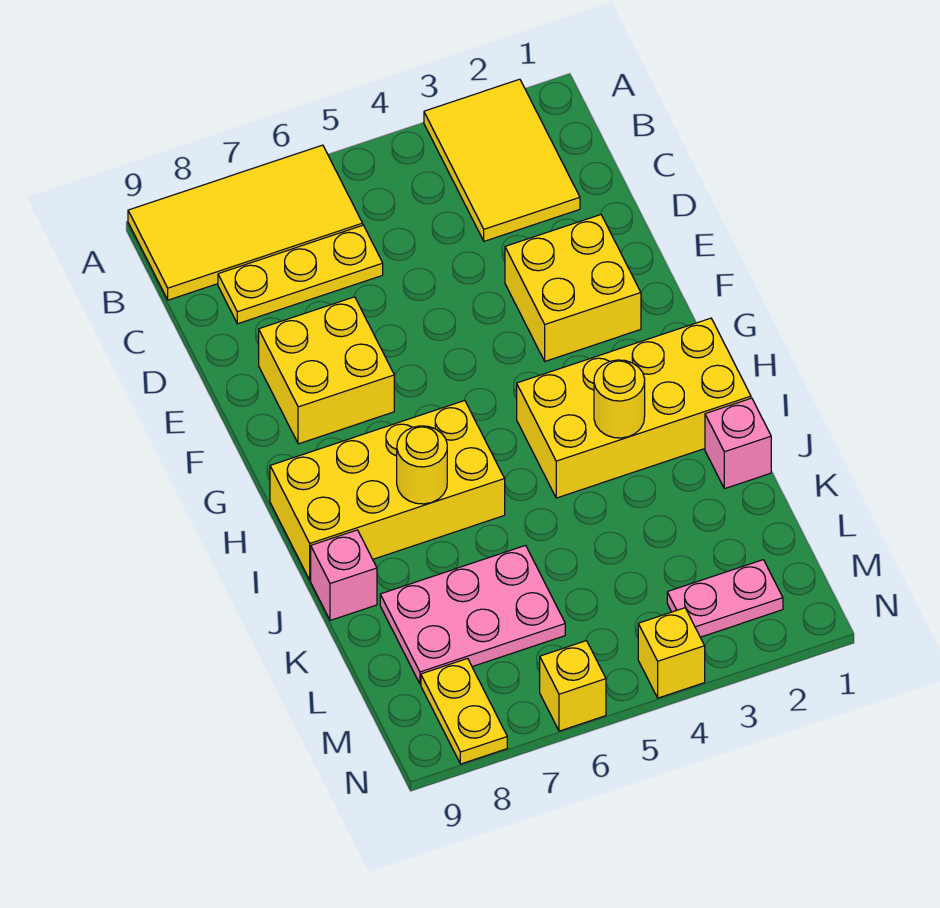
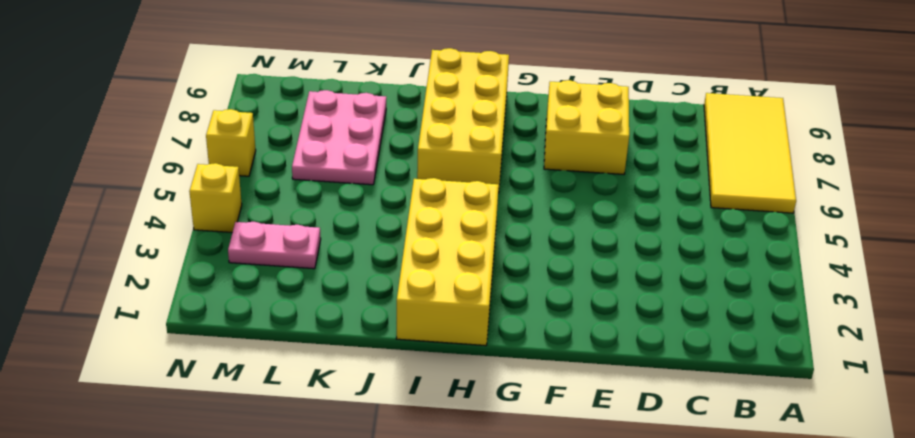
pink 1x2 plate [228,222,321,269] -> pink 1x2 plate turned to [667,560,783,637]
none -> yellow 2x3 tile [424,79,580,241]
none -> yellow 1x3 plate [218,225,383,324]
none -> yellow 2x2 brick [505,215,641,361]

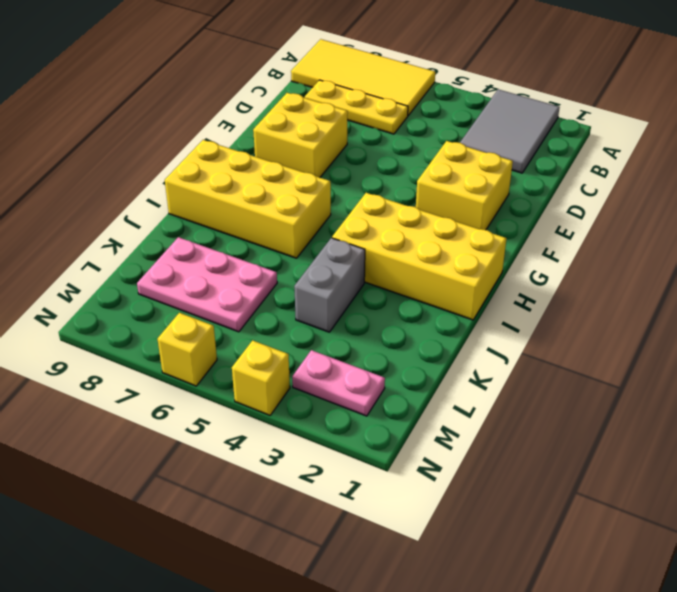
grey 2x3 tile [460,89,560,173] -> yellow 2x3 tile [424,79,580,241]
grey 1x2 brick [294,238,365,332] -> none
none -> pink 1x1 brick [705,398,771,489]
none -> pink 1x1 brick [311,530,377,620]
none -> yellow 1x2 plate [421,658,507,764]

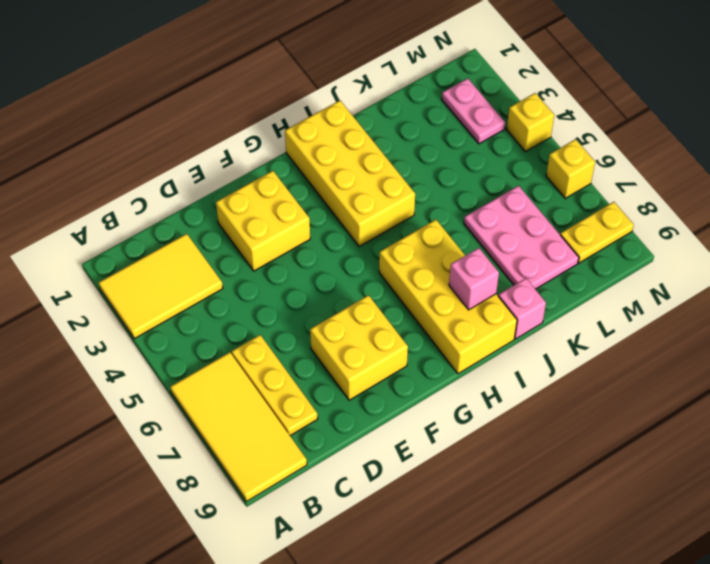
pink 1x1 brick [449,248,499,310] -> pink 1x1 brick moved to [705,398,771,489]
none -> yellow 1x1 round brick [594,360,645,438]
none -> yellow 1x1 round brick [397,426,447,504]

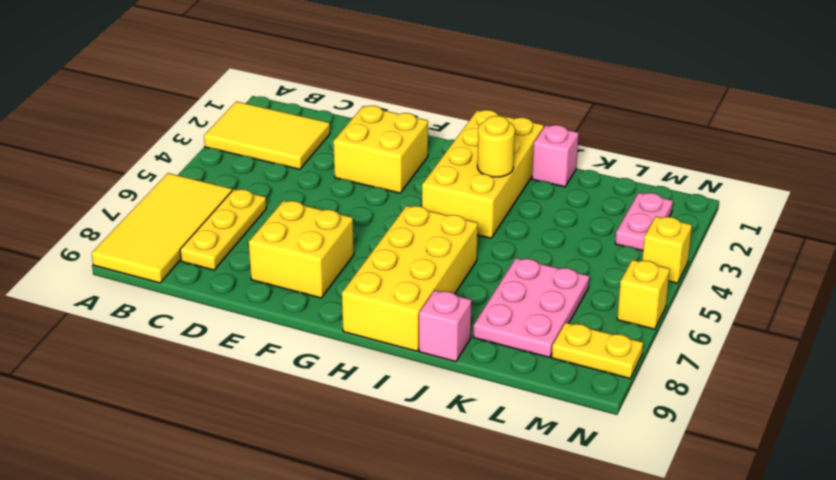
none -> yellow 1x1 round brick [397,426,447,504]

